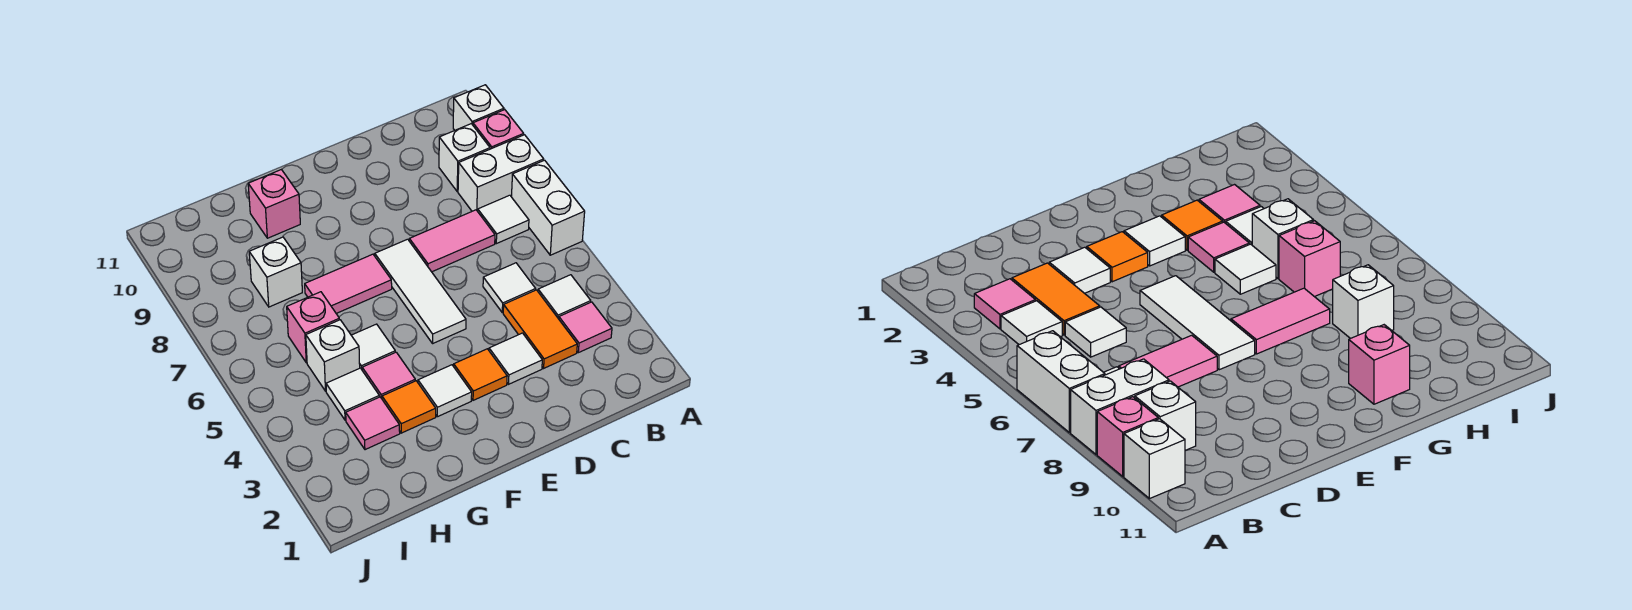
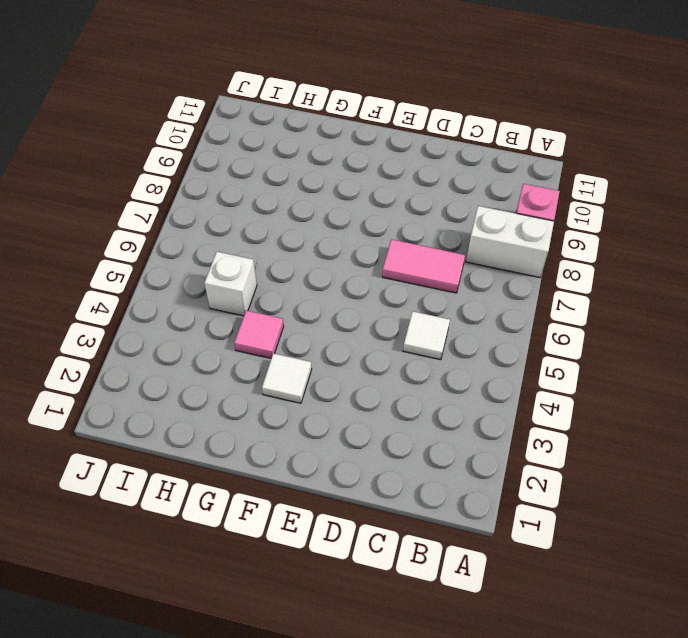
none -> white 1x2 brick [511,160,585,255]
none -> white 1x1 brick [453,85,504,130]
none -> pink 1x1 tile [559,302,612,353]

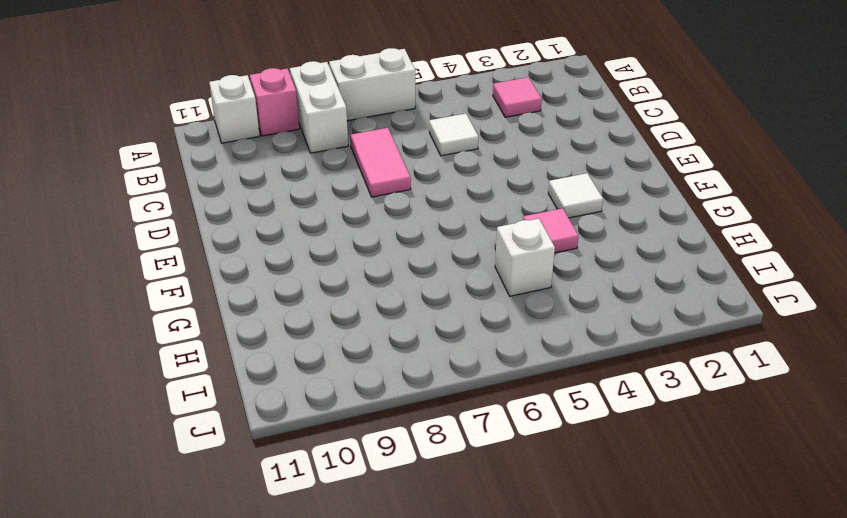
none -> white 1x1 tile [538,275,591,319]
none -> white 1x1 tile [478,195,529,244]
none -> white 1x1 brick [439,124,490,191]

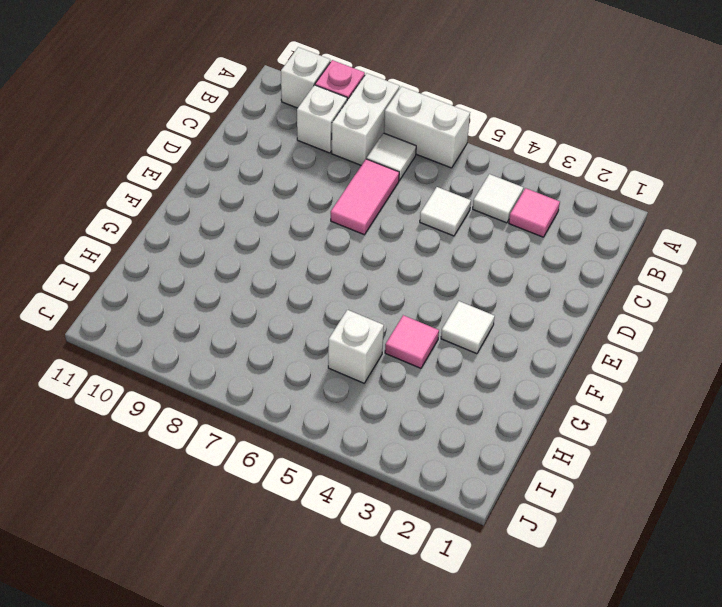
none -> orange 1x2 tile [503,290,577,368]
none -> white 1x1 tile [489,333,542,384]
none -> orange 1x1 tile [454,349,507,400]

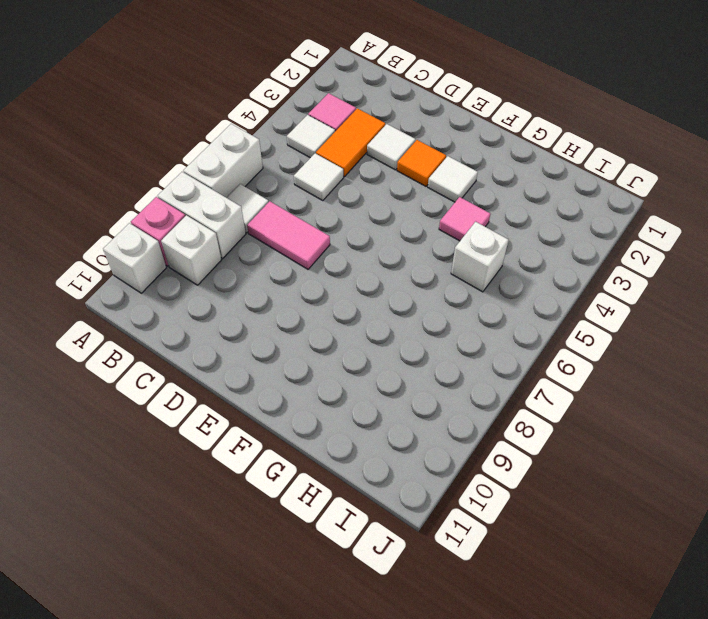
none -> white 1x3 tile [375,239,466,343]
none -> pink 1x2 tile [305,254,392,313]
none -> orange 1x1 tile [382,381,436,433]

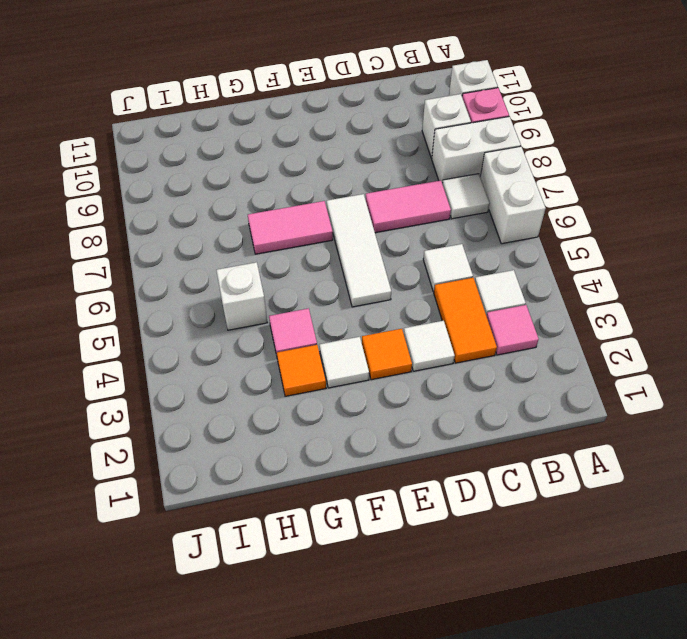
none -> white 1x1 tile [351,324,395,369]
none -> pink 1x1 brick [248,169,300,238]
none -> pink 1x1 tile [346,397,400,450]

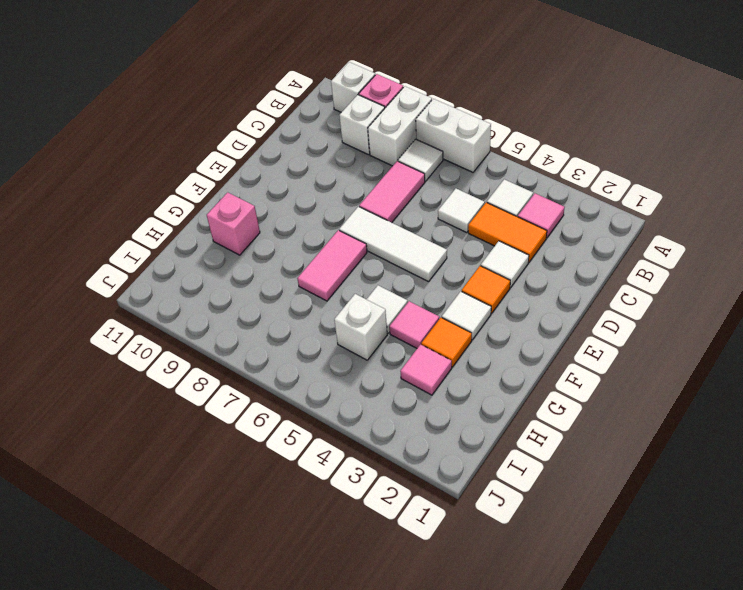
none -> white 1x1 tile [326,368,379,420]
none -> pink 1x1 brick [287,292,339,363]
none -> white 1x1 brick [249,237,302,307]

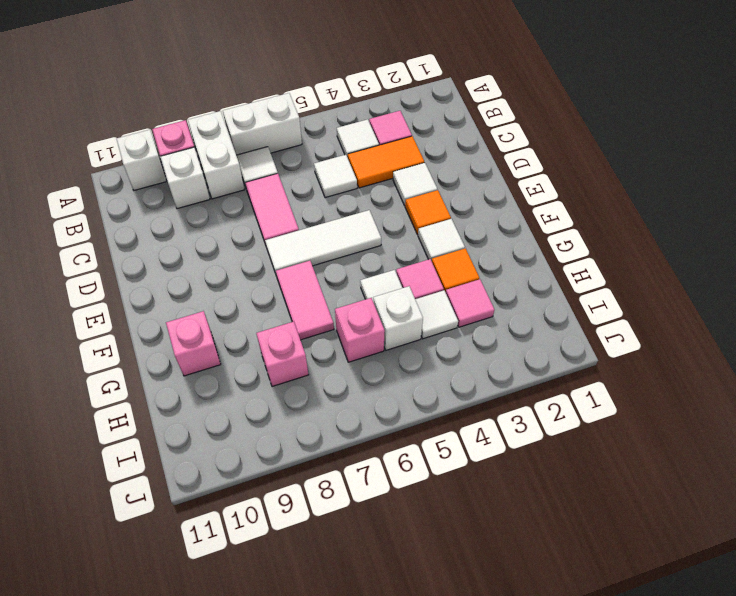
pink 1x1 brick [256,321,308,387] -> white 1x1 brick [249,237,302,307]

